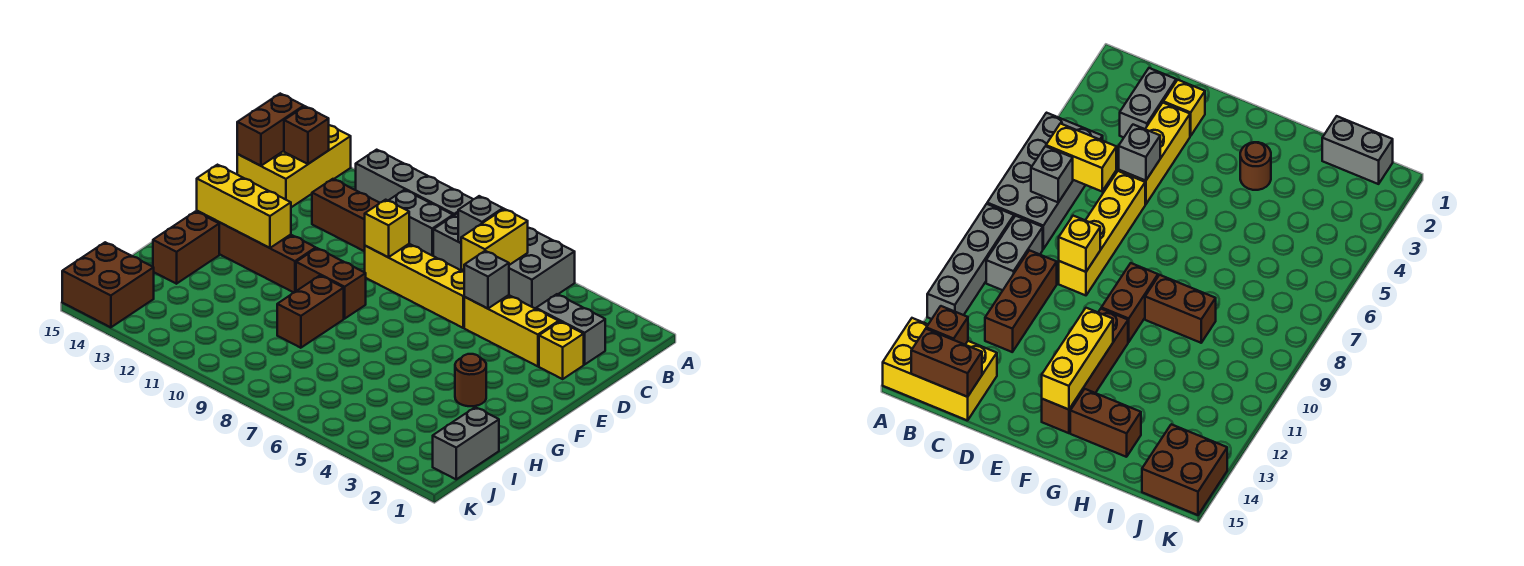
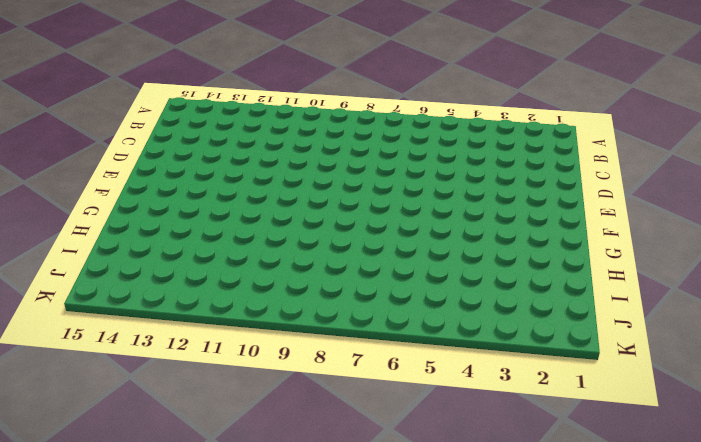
none -> grey 2x4 brick [433,213,575,309]
none -> grey 1x4 brick [356,150,473,216]
none -> yellow 2x3 brick [237,125,351,207]

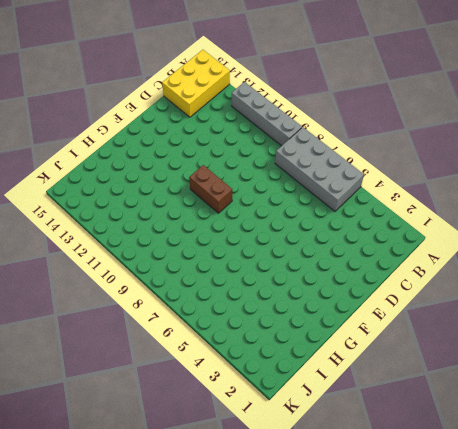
none -> grey 1x2 brick [388,190,453,256]
none -> grey 1x2 brick [536,294,605,365]
none -> brown 1x3 brick [312,179,379,251]

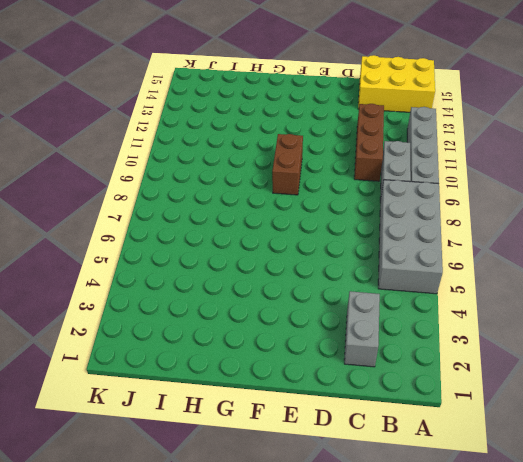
none -> yellow 1x1 brick [539,322,584,379]
none -> yellow 1x3 brick [464,295,559,366]
none -> yellow 1x4 brick [365,244,464,328]

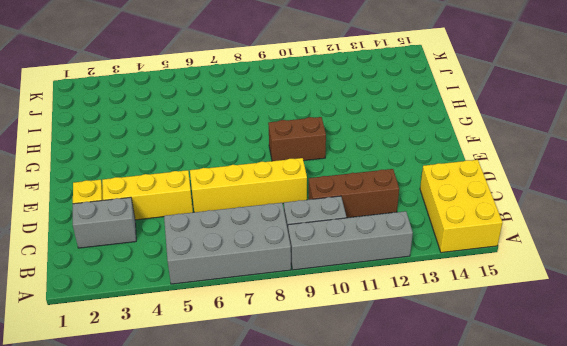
none -> brown 1x4 brick [197,211,316,292]
none -> brown 1x1 round brick [455,354,486,406]
none -> brown 1x2 brick [277,276,344,348]

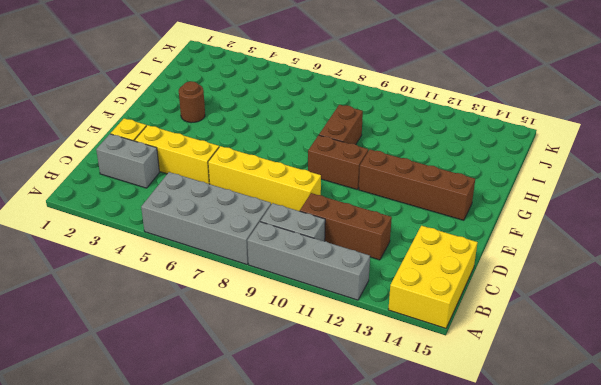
none -> brown 1x2 brick [153,211,219,284]
none -> grey 1x2 brick [433,407,499,479]
none -> brown 2x2 brick [62,242,154,327]

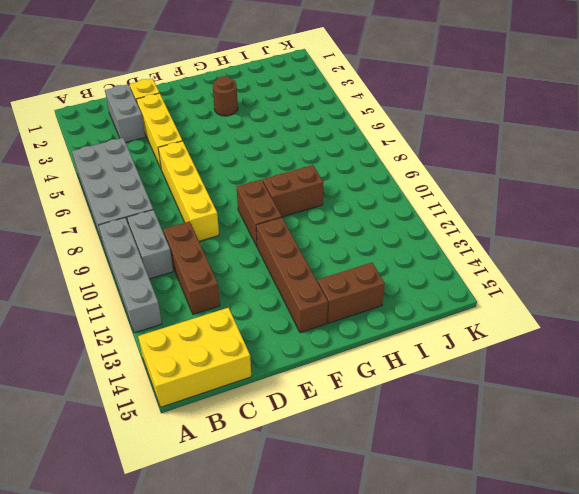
none -> grey 1x2 brick [433,407,499,479]
none -> brown 2x2 brick [62,242,154,327]
none -> yellow 1x2 brick [461,209,528,270]

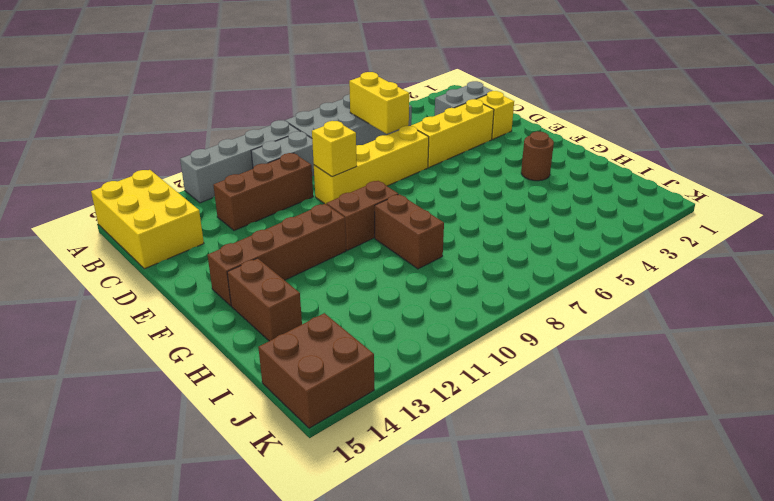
none -> grey 1x2 brick [433,407,499,479]
none -> grey 1x1 brick [458,196,503,243]
none -> brown 1x1 brick [284,106,329,164]

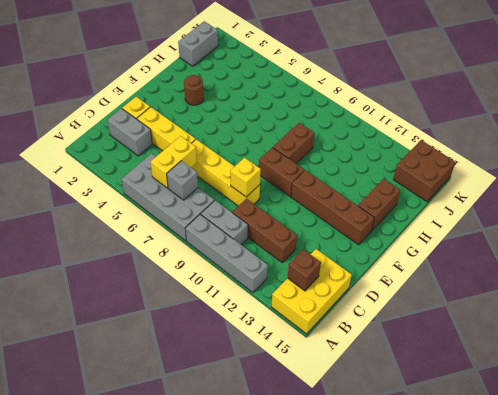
none -> brown 1x2 brick [237,94,304,166]
none -> grey 1x1 brick [464,251,509,309]
none -> yellow 1x3 brick [197,165,291,248]

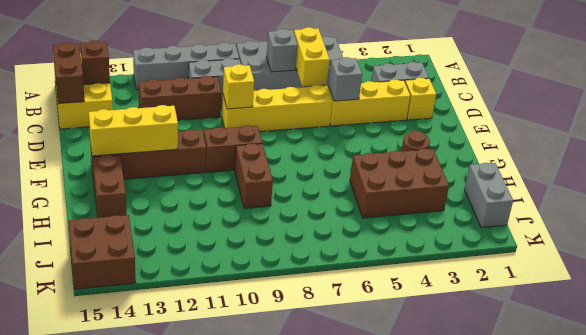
brown 2x3 brick [350,149,449,218] -> none

